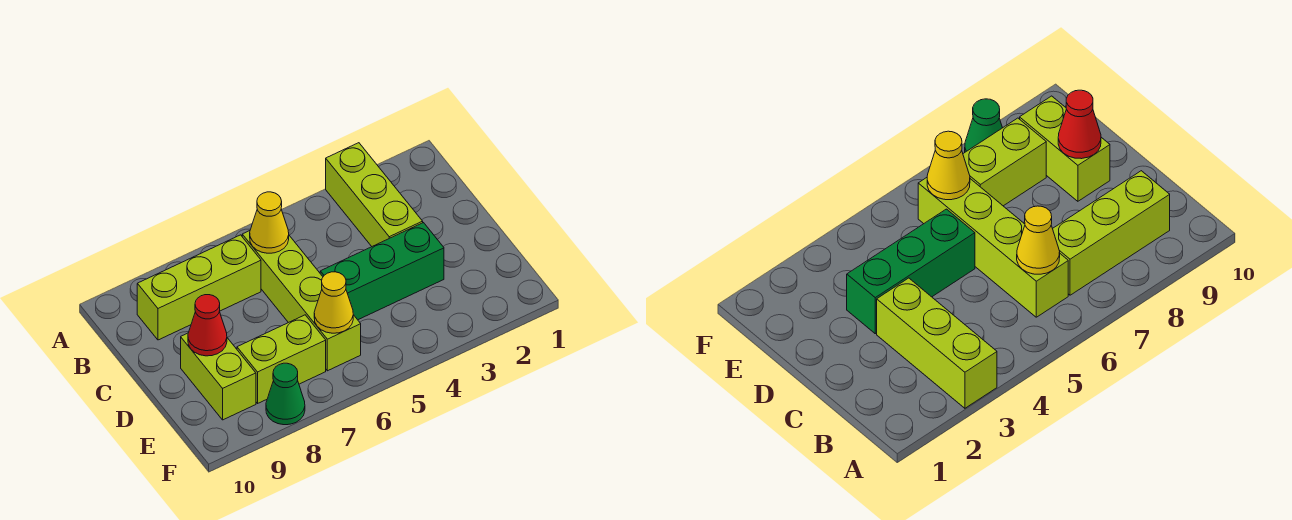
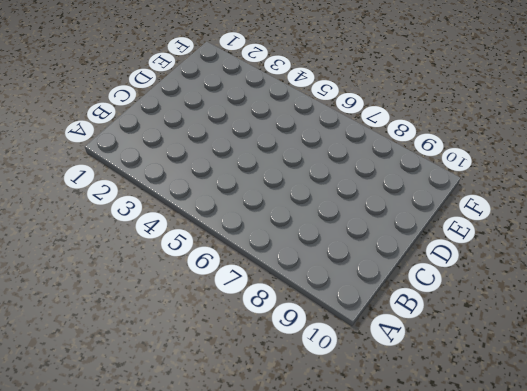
none -> lime 1x3 brick [326,143,423,246]
none -> lime 1x4 brick [242,231,361,371]

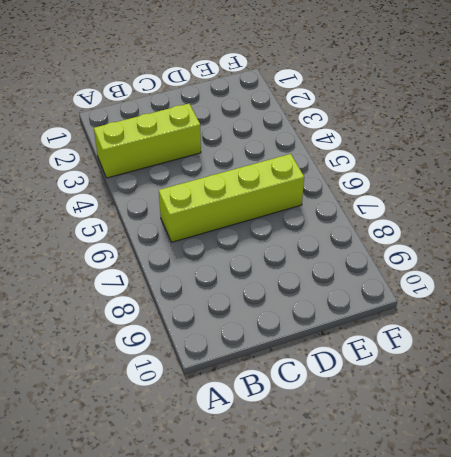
none -> lime 1x3 brick [137,235,261,340]
none -> green 1x3 brick [320,223,444,320]

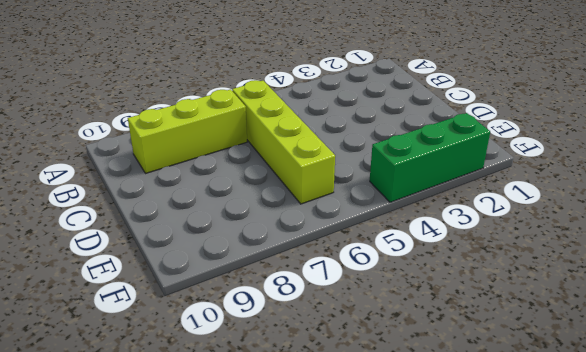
green 1x3 brick [370,113,490,202] -> green 1x3 brick moved to [320,223,444,320]
none -> lime 1x3 brick [326,143,423,246]
none -> lime 1x2 brick [181,333,256,420]

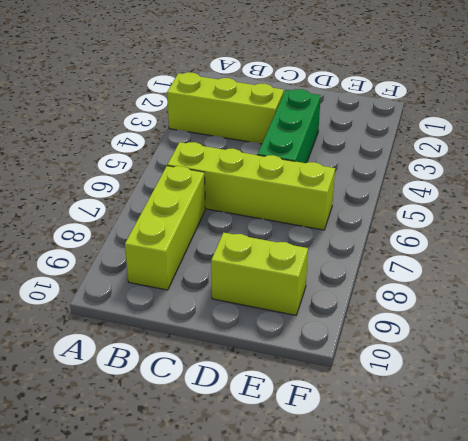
none -> lime 1x2 brick [237,315,326,403]
none -> green 1x1 cone [266,363,305,425]

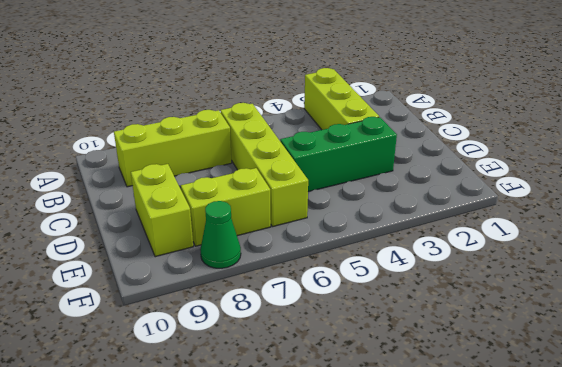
none -> yellow 1x1 cone [250,192,289,253]
none -> red 1x1 cone [188,295,227,356]

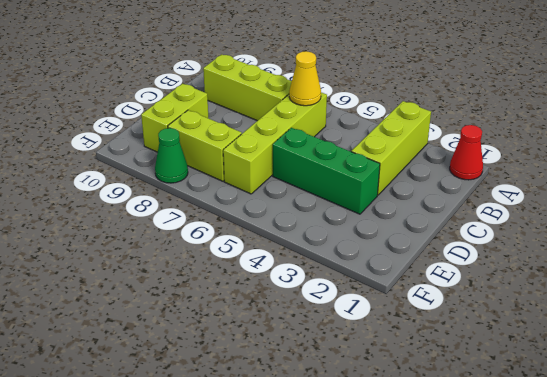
red 1x1 cone [450,125,483,180] -> red 1x1 cone moved to [188,295,227,356]
none -> yellow 1x1 cone [314,272,353,333]

